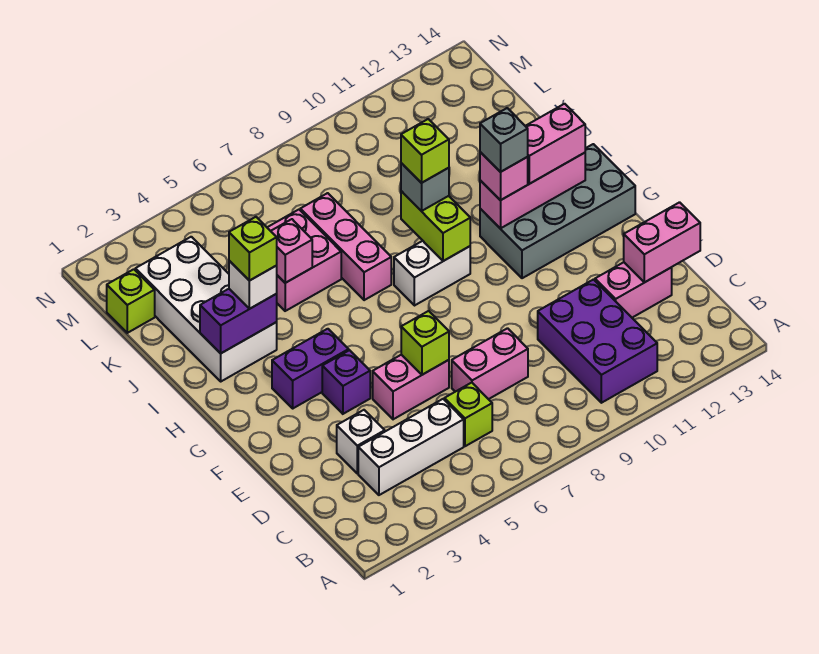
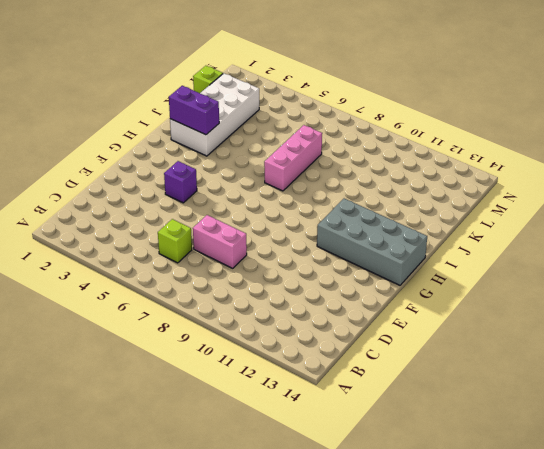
none -> purple 2x3 brick [538,280,657,403]
none -> white 1x3 brick [358,399,464,495]
none -> white 1x1 brick [337,410,385,474]

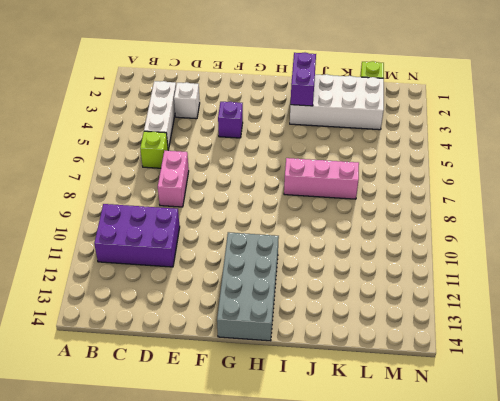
none -> pink 1x2 brick [595,262,672,318]
none -> pink 1x2 brick [373,355,449,419]
none -> purple 1x2 brick [272,329,349,408]

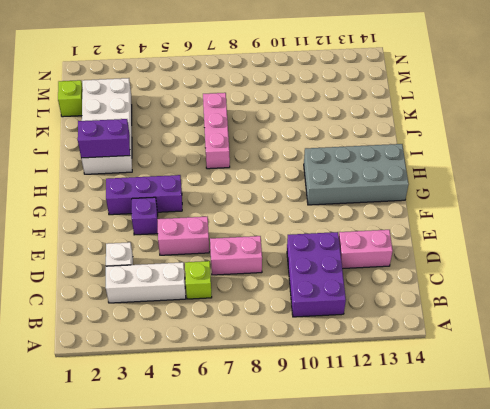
purple 1x3 brick [106,175,182,215] -> purple 1x2 brick [272,329,349,408]
none -> white 1x2 brick [394,241,470,306]
none -> pink 2x2 brick [267,210,341,311]
none -> pink 1x2 brick [624,202,700,282]

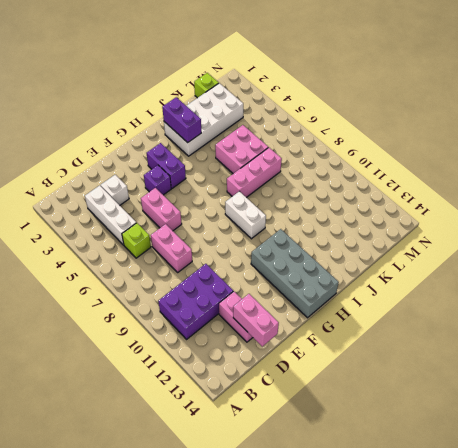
none -> lime 1x1 brick [401,311,449,375]
none -> lime 1x2 brick [401,191,470,261]
none -> pink 1x3 brick [480,153,585,228]

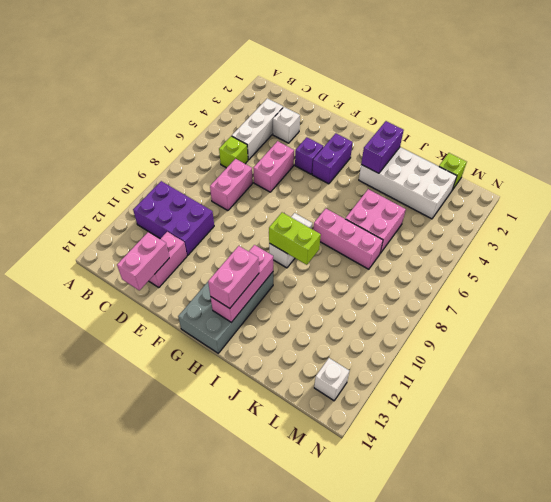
white 1x1 brick [314,358,349,401] -> white 1x1 brick moved to [229,261,277,309]
none -> lime 1x1 brick [401,311,449,375]
none -> pink 1x1 brick [271,219,312,283]
none -> pink 1x1 brick [480,152,528,200]

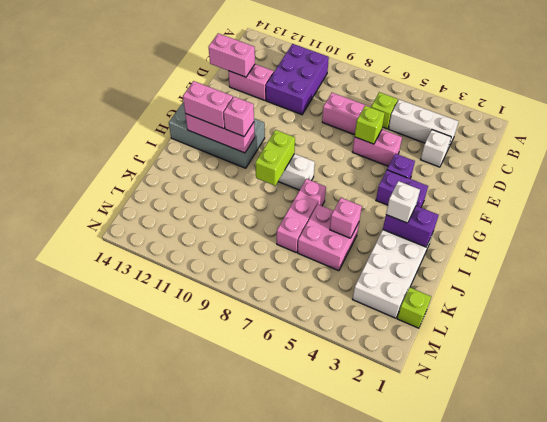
none -> grey 1x1 brick [401,163,449,211]
none -> grey 1x1 brick [480,108,528,172]
none -> lime 1x1 brick [229,217,277,281]

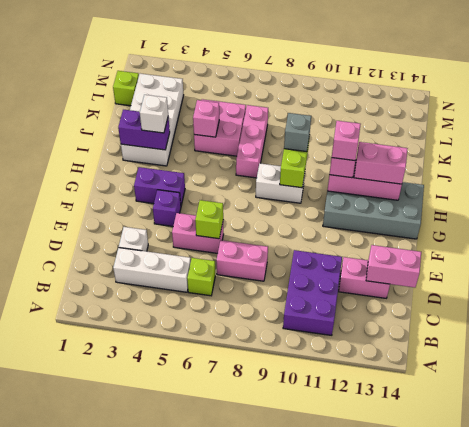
pink 1x1 brick [332,121,361,161] -> grey 1x1 brick [480,108,528,172]
none -> lime 1x1 brick [229,217,277,281]
none -> lime 1x1 brick [401,119,449,183]

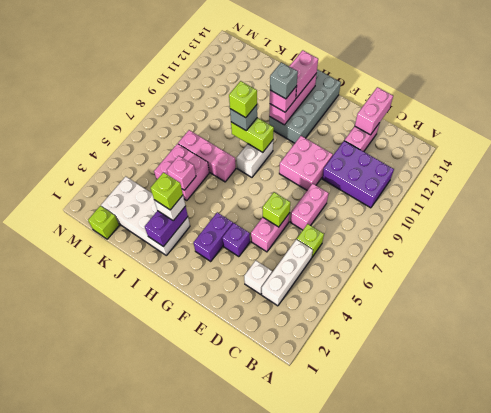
pink 2x2 brick [279,136,333,190] -> none

